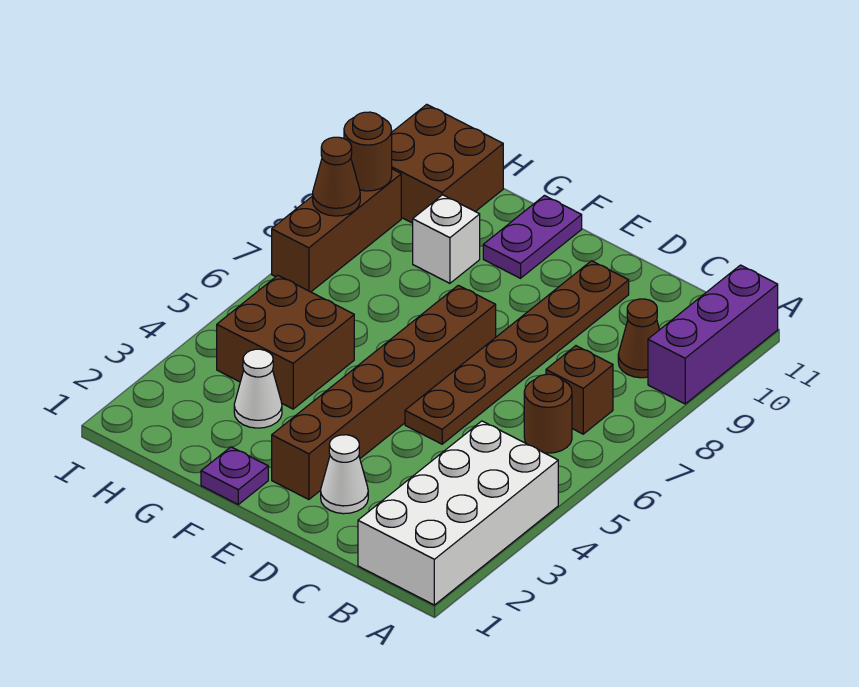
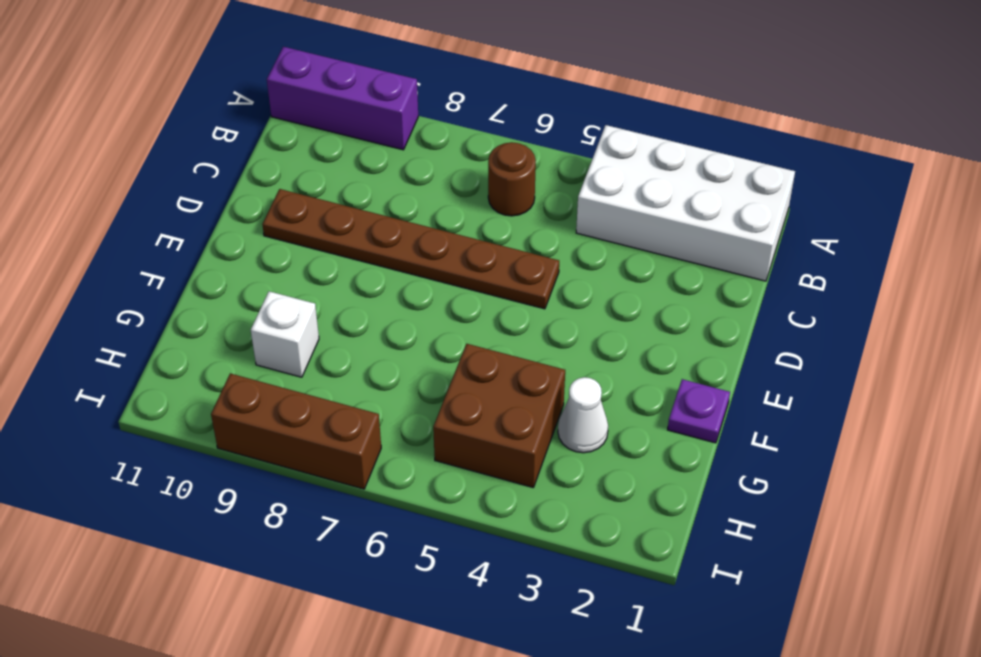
none -> brown 1x1 brick [546,346,613,434]
none -> brown 1x1 cone [618,299,659,378]
none -> white 1x1 cone [321,435,368,514]

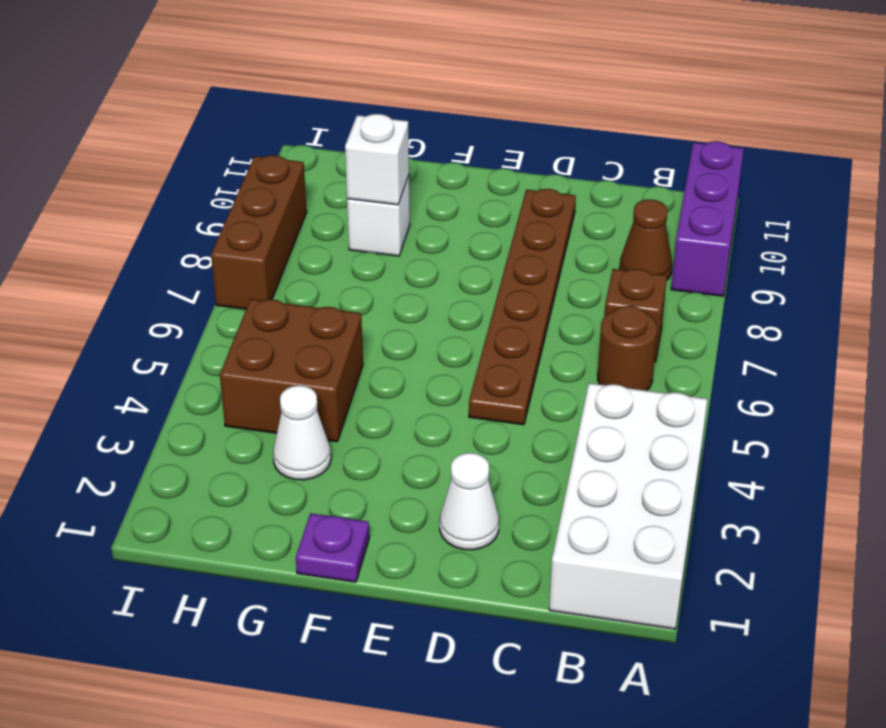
white 1x1 brick [345,114,409,205] -> none
none -> brown 1x6 brick [272,285,496,499]
none -> purple 1x2 plate [483,196,582,278]
none -> brown 2x2 brick [392,104,503,223]

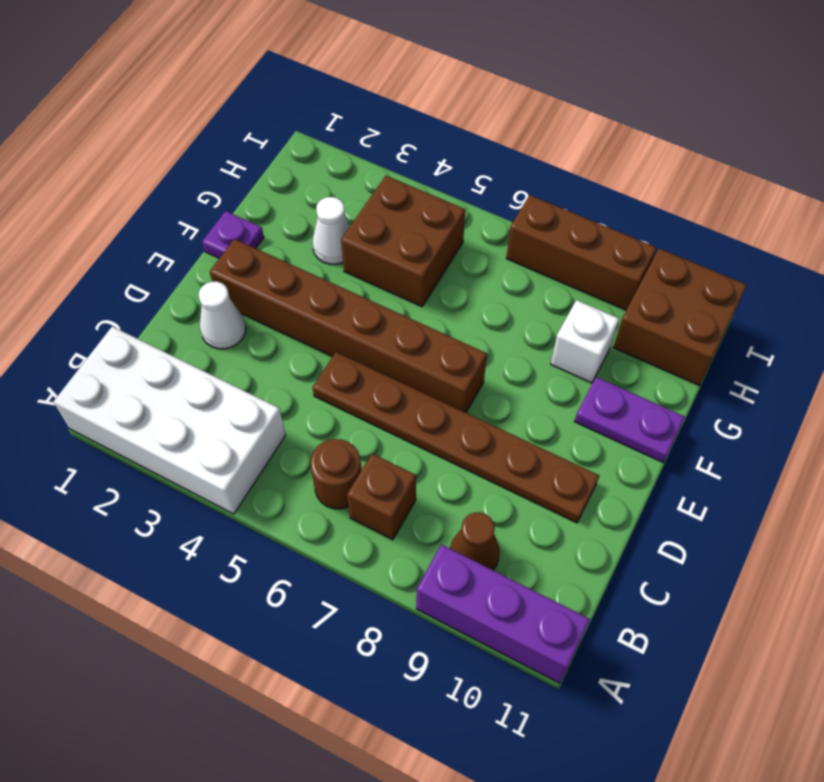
none -> brown 1x1 cone [313,137,360,216]
none -> brown 1x1 round brick [344,112,392,191]

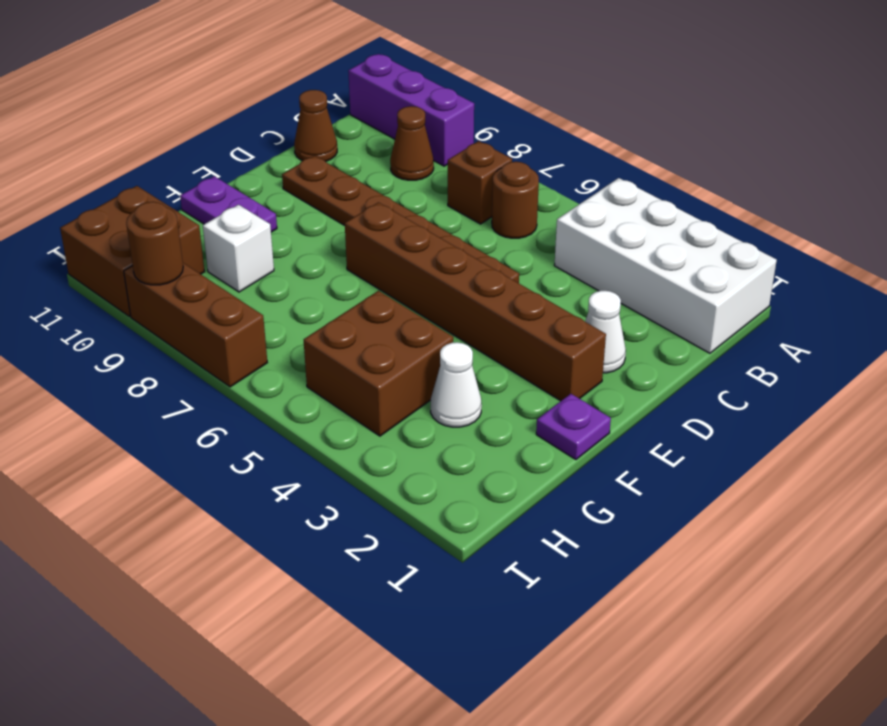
brown 1x1 cone [294,90,337,162] -> brown 1x1 cone moved to [313,137,360,216]

